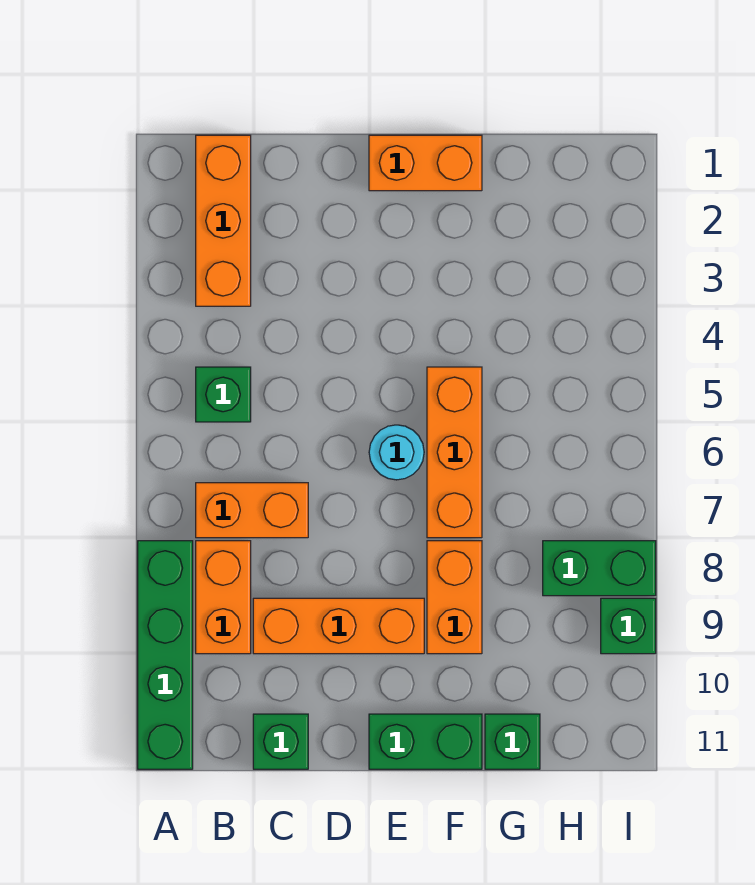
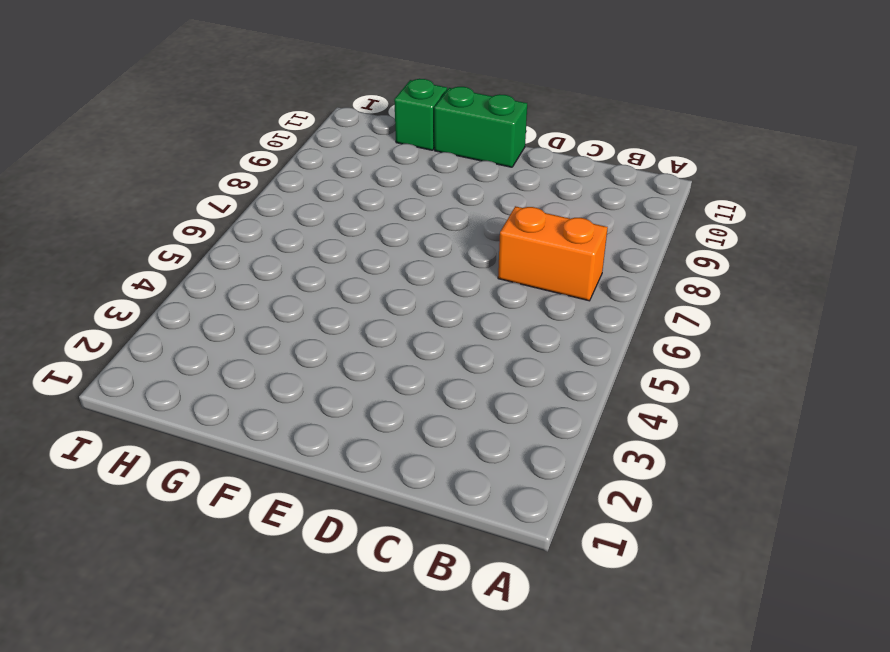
none -> green 1x4 brick [138,541,193,769]
none -> orange 1x3 brick [196,135,251,306]
none -> green 1x1 brick [196,367,251,422]

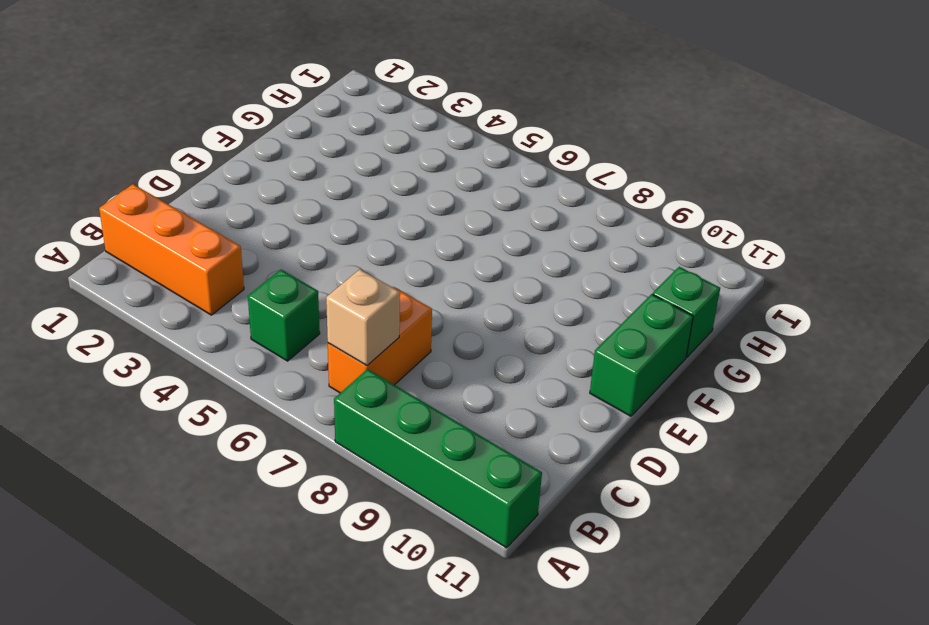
tan 1x1 brick [326,269,400,365] -> none
none -> orange 1x2 brick [196,541,251,654]
none -> orange 1x3 brick [253,598,424,654]
none -> green 1x1 brick [253,714,308,769]

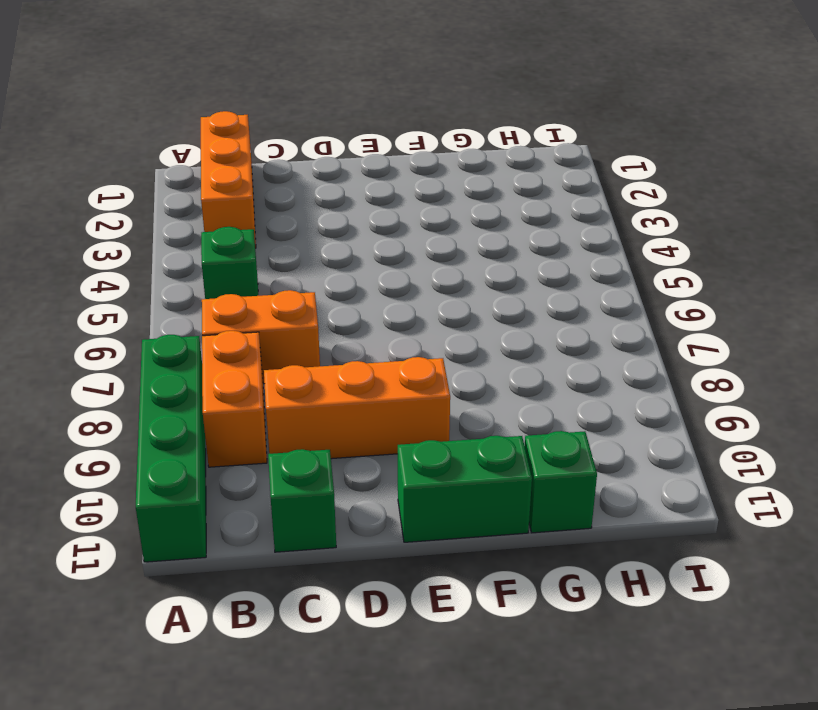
none -> orange 1x2 brick [369,135,482,191]
none -> cyan 1x1 round brick [369,425,424,480]
none -> orange 1x3 brick [427,367,482,538]

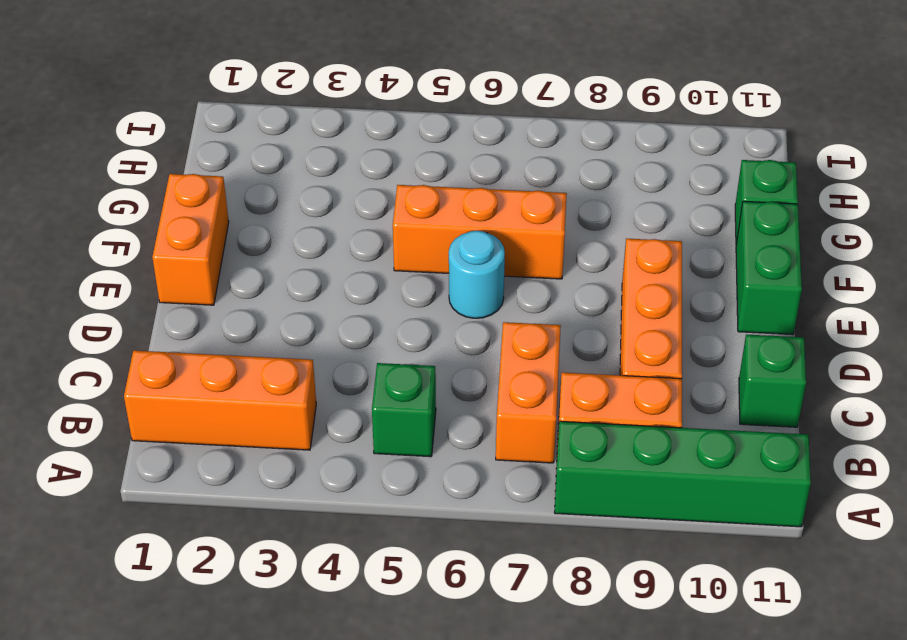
none -> orange 1x2 brick [427,541,482,654]
none -> green 1x2 brick [543,541,656,596]
none -> green 1x1 brick [601,598,656,654]

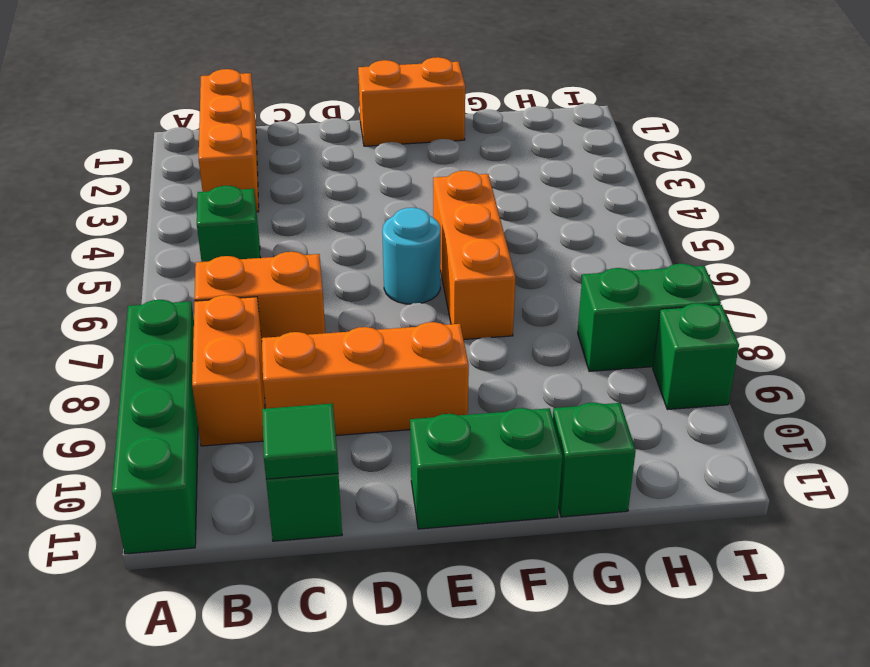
green 1x1 tile [262,403,338,479] -> none
none -> orange 1x2 brick [427,541,482,654]

